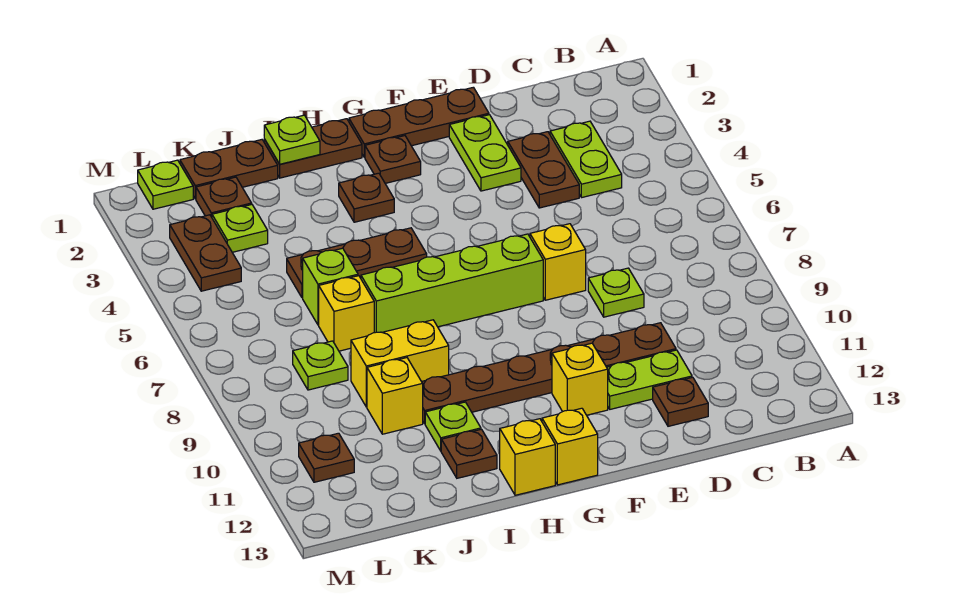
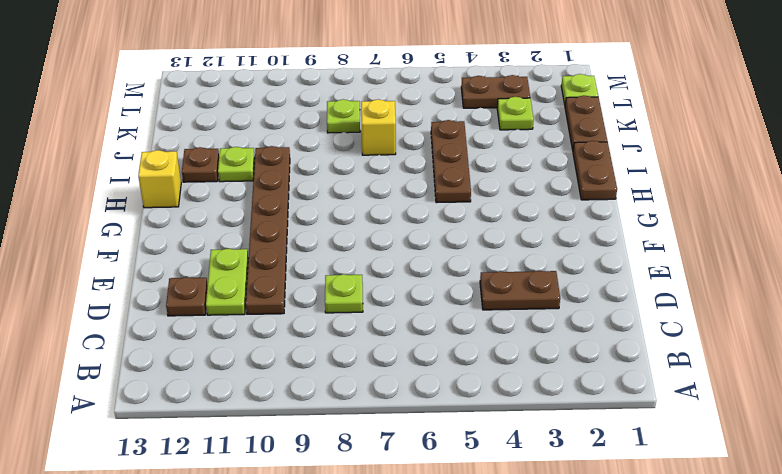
none -> lime 1x2 plate [550,121,622,197]
none -> brown 1x3 plate [349,87,489,157]
none -> lime 1x2 plate [449,115,521,191]
none -> yellow 1x1 brick [530,224,586,300]

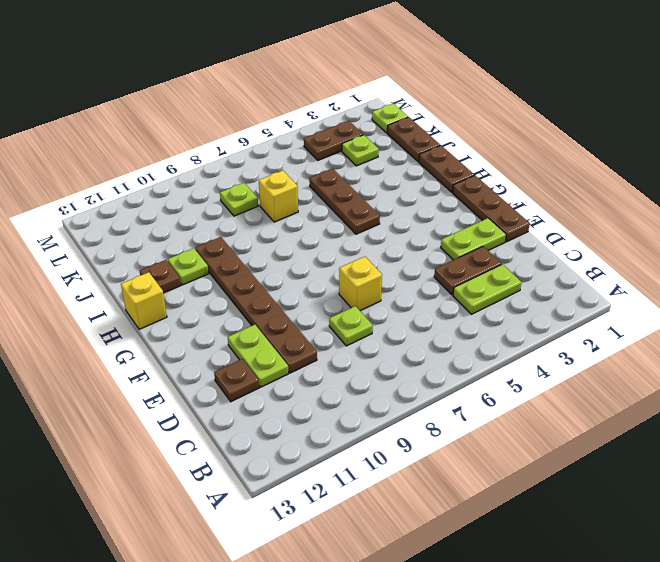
none -> lime 1x4 brick [361,234,543,333]
none -> yellow 1x1 brick [552,343,608,415]
none -> brown 1x1 plate [365,136,421,183]
none -> yellow 1x1 brick [542,408,598,485]

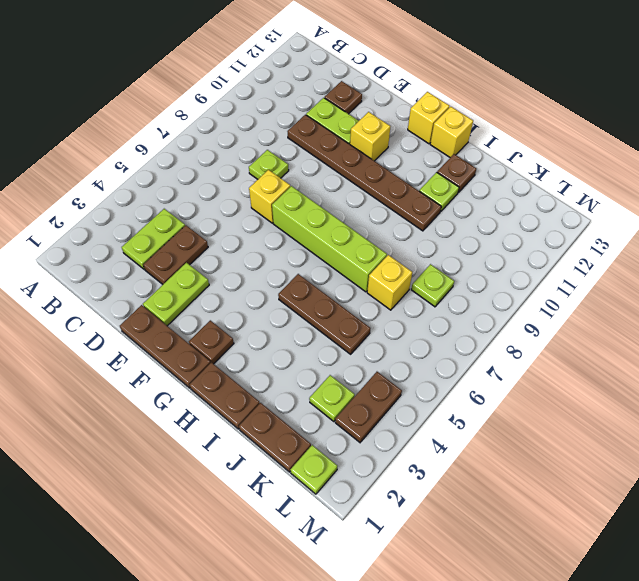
none -> brown 1x1 plate [339,173,394,222]
none -> yellow 1x2 brick [351,320,449,407]
none -> lime 1x1 brick [303,248,358,325]
none -> yellow 1x1 brick [367,358,423,434]

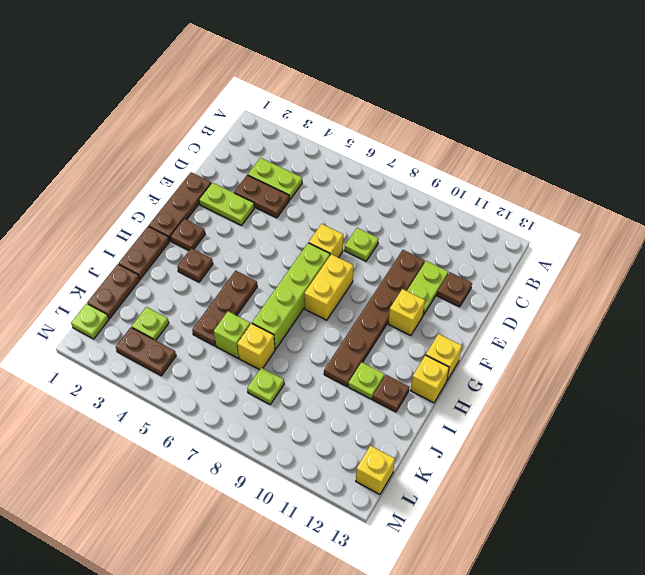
yellow 1x2 brick [304,254,353,320] -> yellow 1x2 brick moved to [351,320,449,407]
yellow 1x1 brick [356,446,395,494] -> yellow 1x1 brick moved to [367,358,423,434]
none -> brown 1x1 plate [196,177,252,217]
none -> brown 1x1 plate [299,433,354,482]
none -> lime 1x1 plate [264,115,320,164]

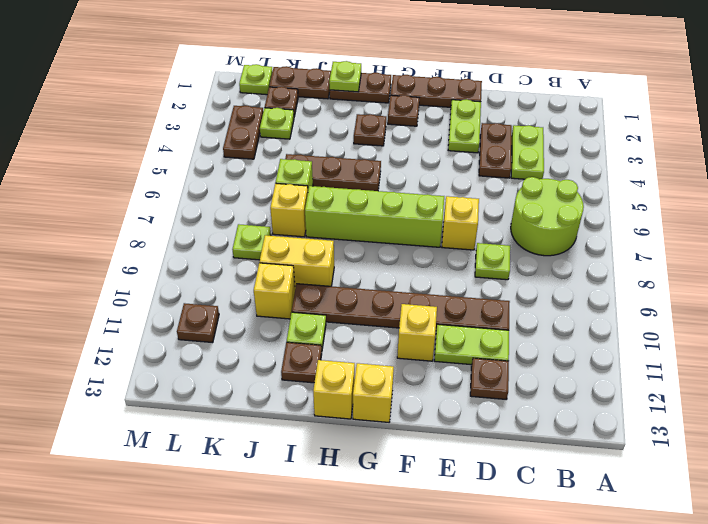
lime 2x2 round brick [511,177,584,256] -> none

